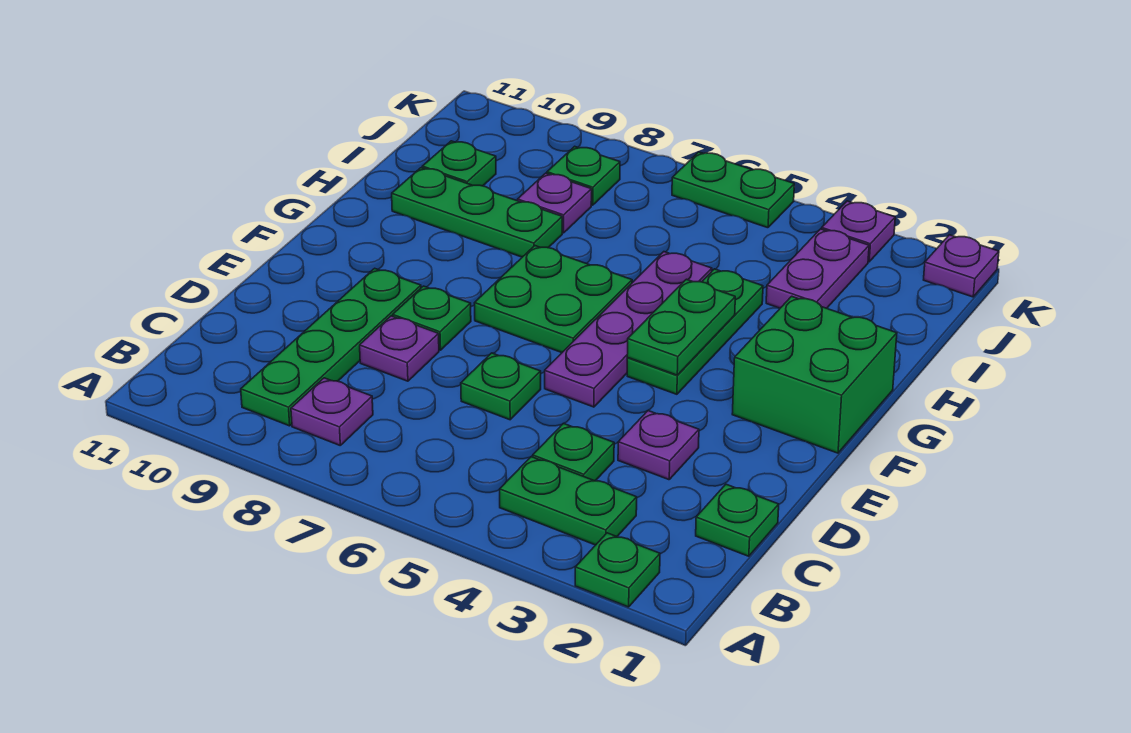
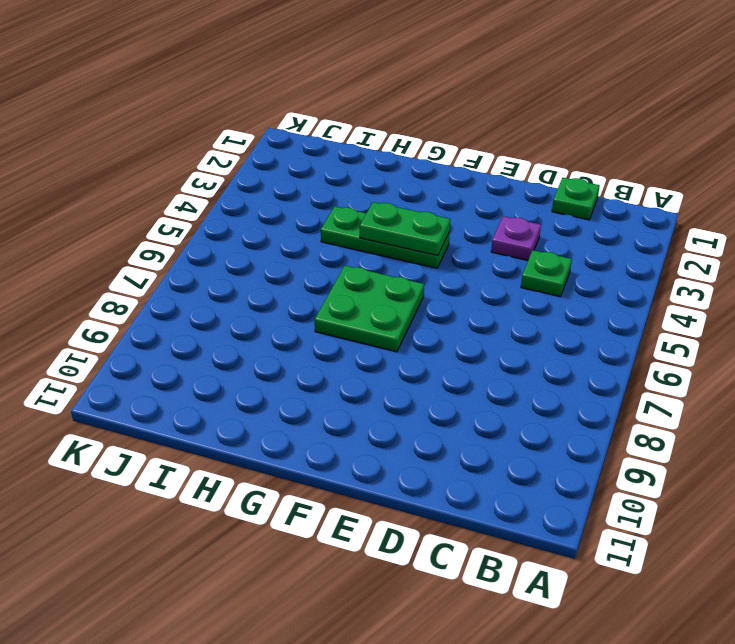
none -> green 1x1 plate [575,533,660,607]
none -> green 1x2 plate [500,457,637,545]
none -> purple 1x1 plate [291,378,373,445]

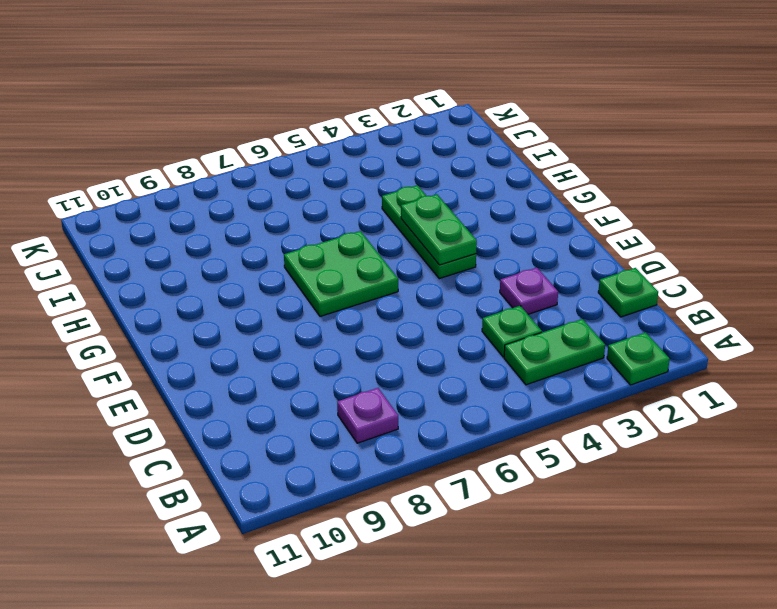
none -> green 1x4 plate [241,268,421,426]
none -> green 1x1 plate [461,353,541,420]
none -> purple 1x1 plate [360,316,439,381]

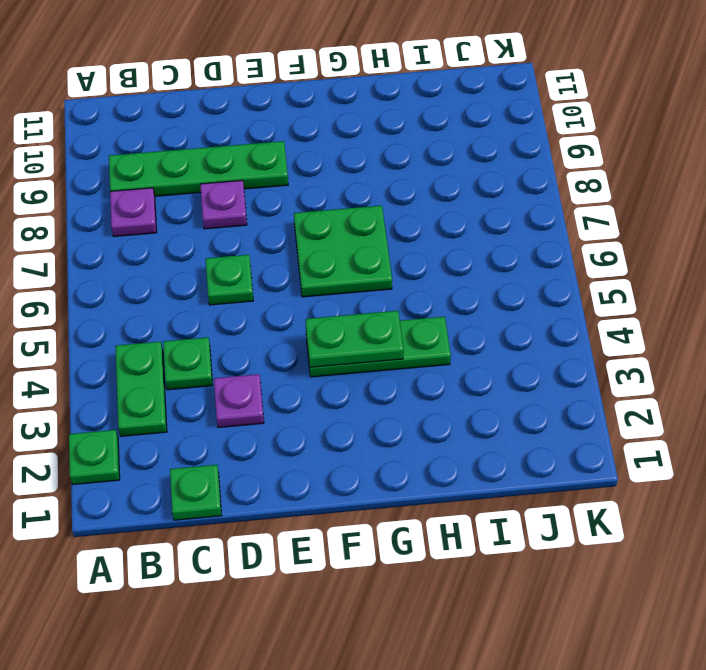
none -> purple 1x4 plate [545,252,712,407]
none -> green 1x1 plate [393,286,471,350]
none -> green 2x2 brick [732,296,897,453]

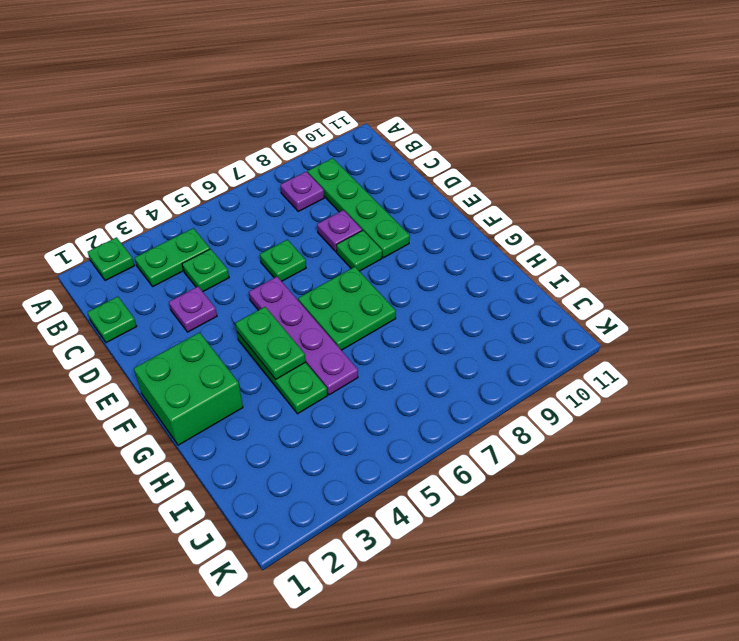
none -> green 1x3 plate [392,168,562,257]
none -> purple 1x2 plate [766,229,869,308]
none -> purple 1x1 plate [518,173,592,233]

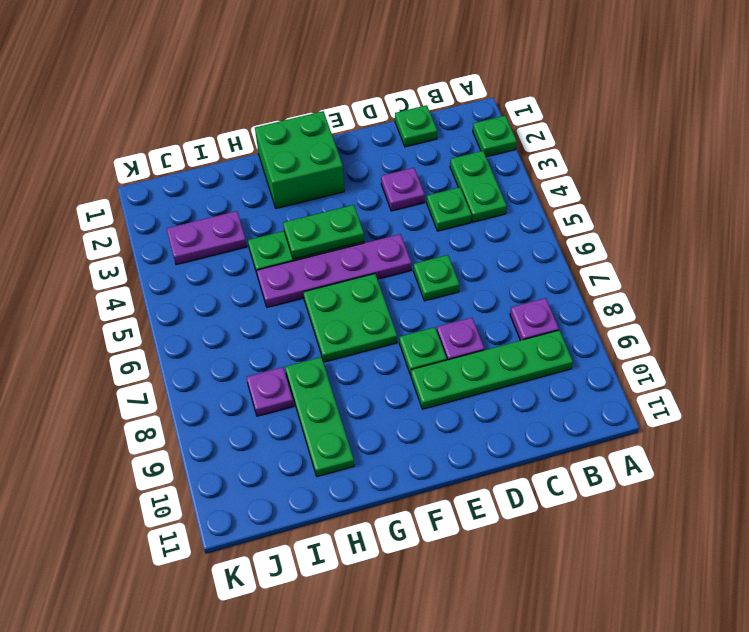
none -> green 1x1 plate [422,141,496,186]
none -> green 1x1 plate [547,146,620,205]
none -> purple 1x1 plate [924,235,999,297]

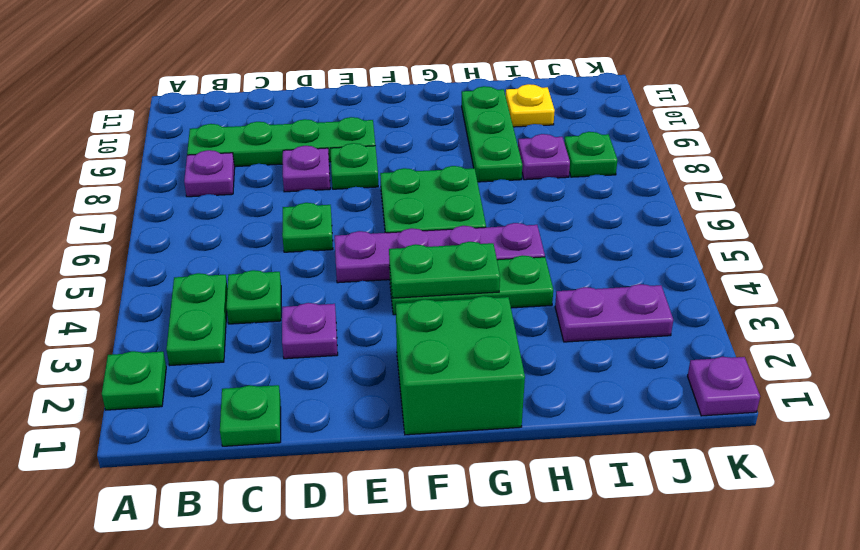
yellow 1x1 plate [506,84,555,127] -> green 1x1 plate [422,141,496,186]
none -> purple 1x1 plate [822,201,895,262]
none -> green 1x2 plate [672,152,794,228]

